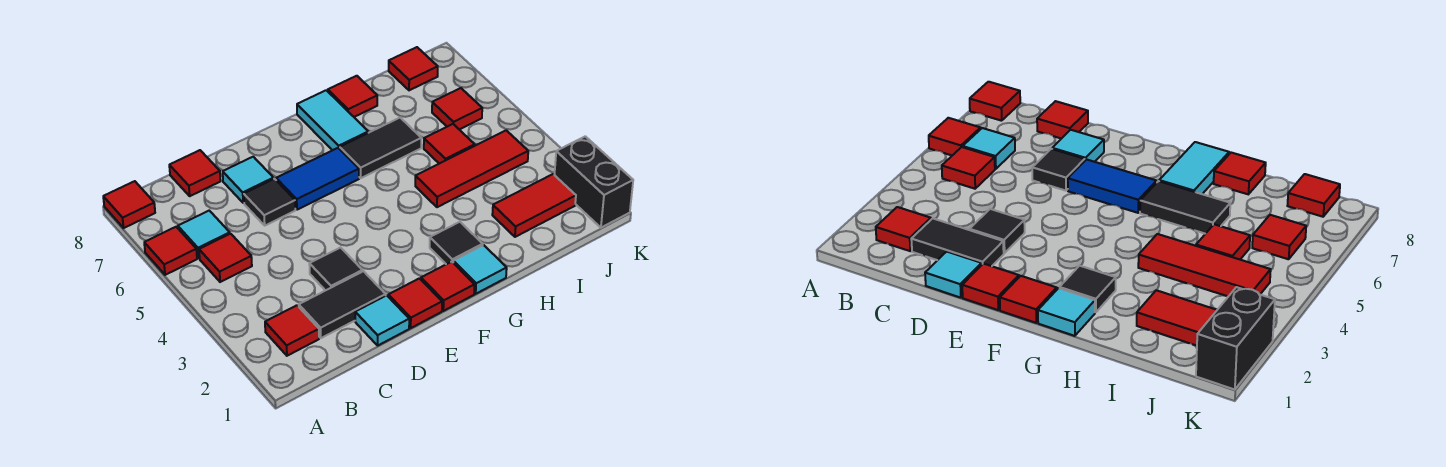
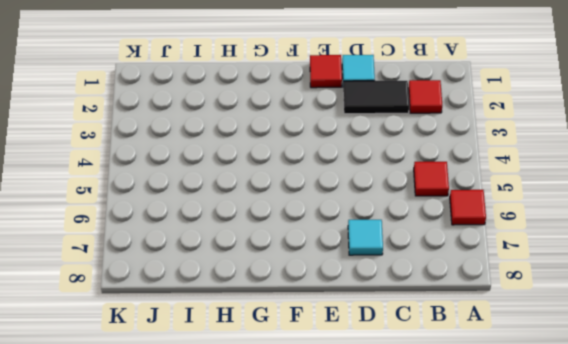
none -> red 1x1 tile [103,181,155,228]
none -> cyan 1x1 tile [178,211,230,258]
none -> red 1x1 tile [169,150,221,196]

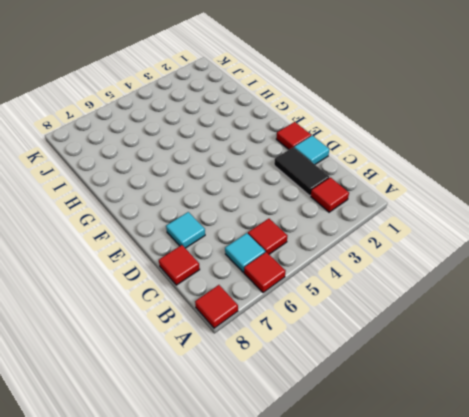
none -> black 1x1 tile [309,248,362,291]
none -> black 1x1 tile [244,179,295,225]
none -> blue 1x2 tile [276,148,359,210]

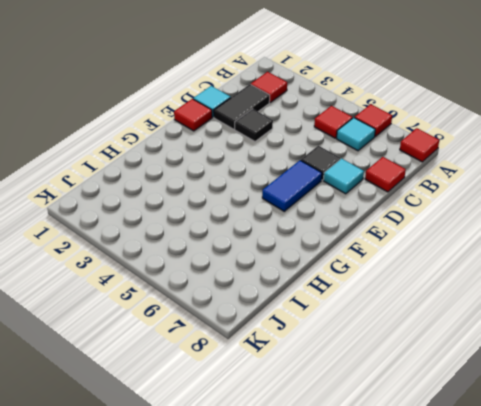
none -> red 1x1 tile [421,262,475,311]
none -> cyan 1x1 tile [453,245,507,294]
none -> black 1x1 tile [430,222,483,264]

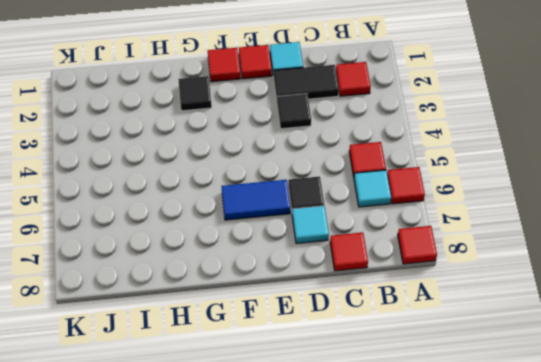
none -> cyan 1x1 tile [453,245,507,294]
none -> black 1x2 tile [340,118,421,178]
none -> cyan 1x2 tile [297,90,368,150]

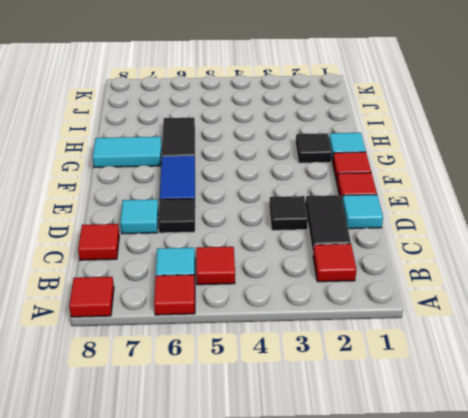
none -> red 1x3 tile [415,130,528,207]
none -> red 1x1 tile [328,76,377,117]
none -> red 1x2 tile [492,174,576,237]

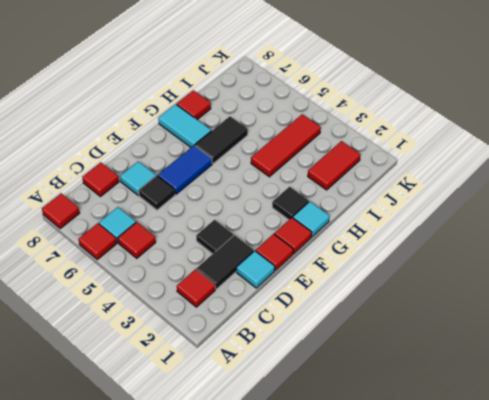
none -> red 1x1 tile [424,124,475,164]
none -> red 1x1 tile [432,88,482,130]
none -> red 1x1 tile [389,47,438,90]

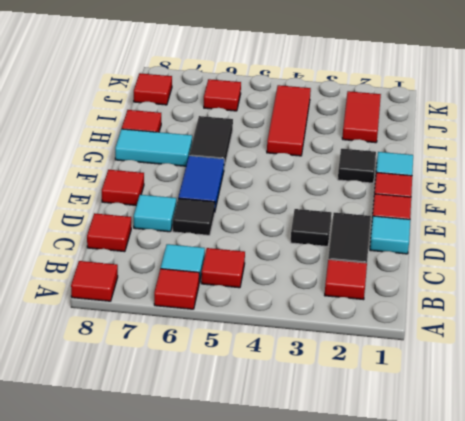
red 1x1 tile [102,170,144,205] -> red 1x1 tile moved to [424,124,475,164]
none -> black 1x2 brick [554,136,633,228]

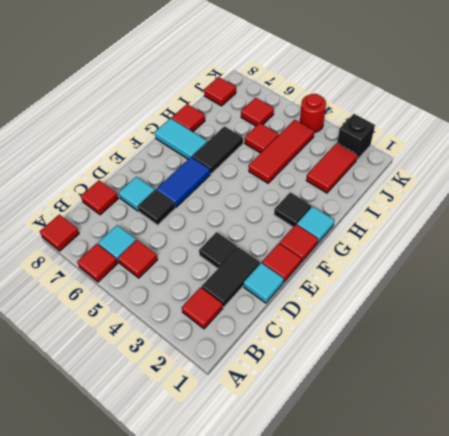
black 1x1 brick [337,114,375,160] -> black 1x2 brick [554,136,633,228]
red 1x1 round brick [300,94,326,132] -> none

